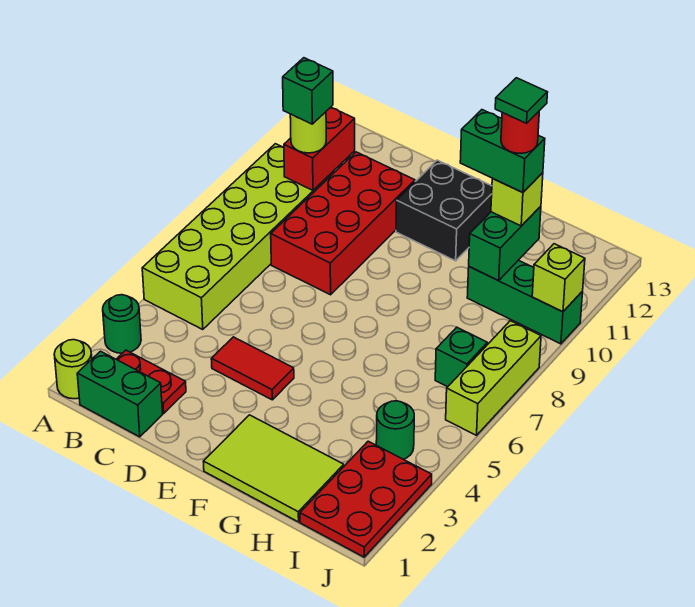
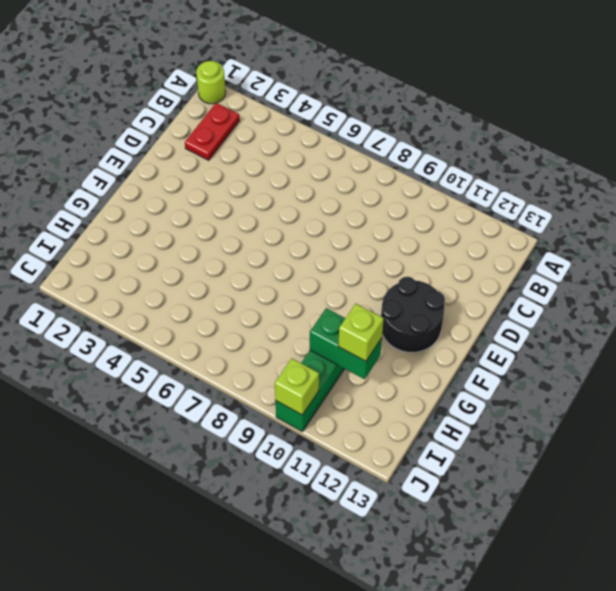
black 2x2 round brick [381,277,445,352] -> black 2x2 brick [396,160,492,261]
none -> green 1x1 round brick [103,295,141,353]
none -> lime 2x6 brick [142,144,333,330]
none -> green 1x2 brick [77,351,163,437]

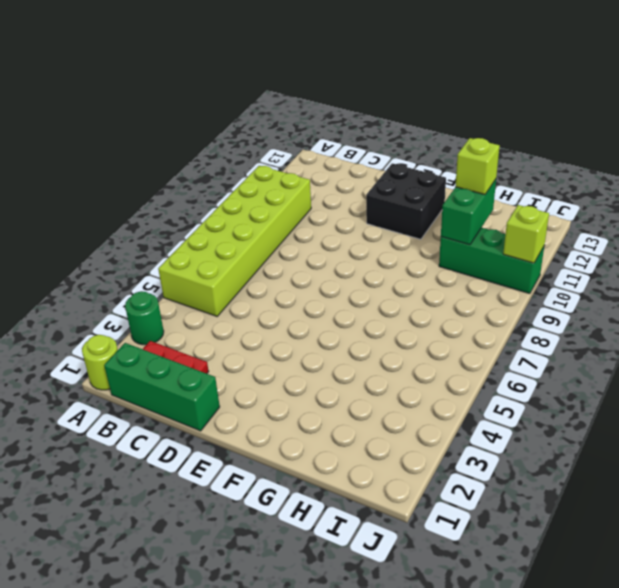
green 1x3 brick [104,343,220,431] -> green 1x2 brick [77,351,163,437]
none -> red 2x4 brick [271,152,415,295]
none -> red 1x2 tile [211,337,294,400]
none -> lime 2x3 tile [203,415,344,522]

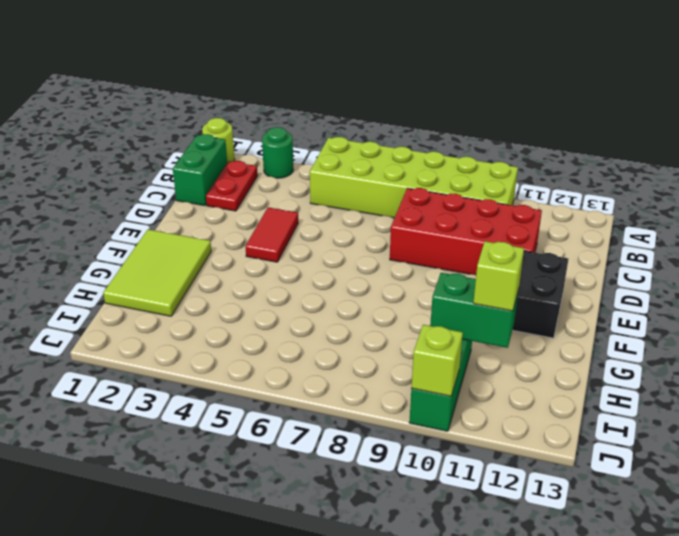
none -> red 2x3 plate [300,441,432,557]
none -> green 1x1 round brick [376,401,414,459]
none -> green 1x1 brick [435,327,487,387]

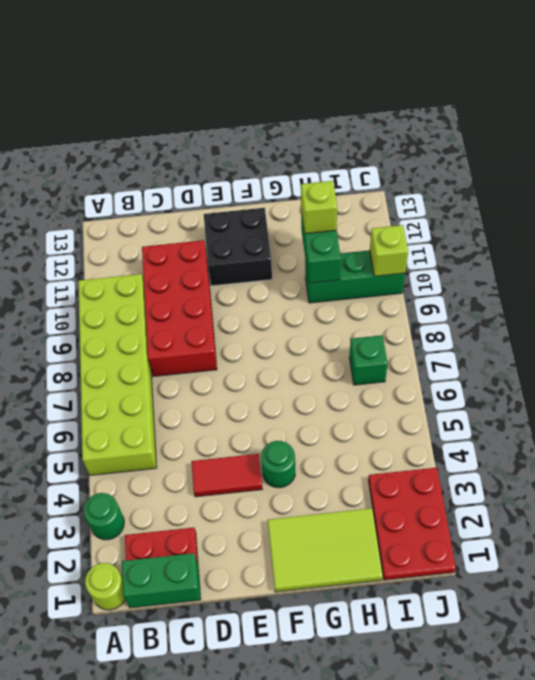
green 1x1 round brick [261,441,295,488] -> green 1x1 round brick moved to [376,401,414,459]
none -> lime 1x3 brick [446,321,541,435]
none -> red 1x2 brick [284,107,355,190]
none -> lime 1x1 round brick [290,112,326,153]

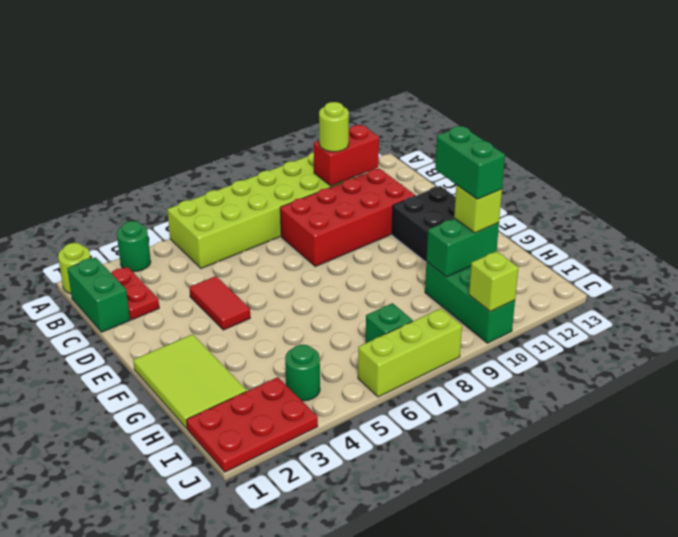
none -> green 1x1 brick [283,58,333,124]
none -> red 1x1 round brick [501,112,539,153]
none -> green 1x1 tile [495,78,548,123]

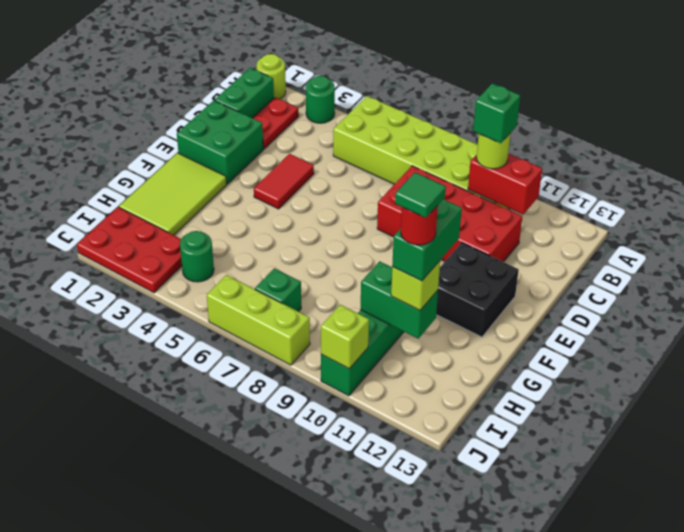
green 2x2 brick [177,100,263,184] -> none

